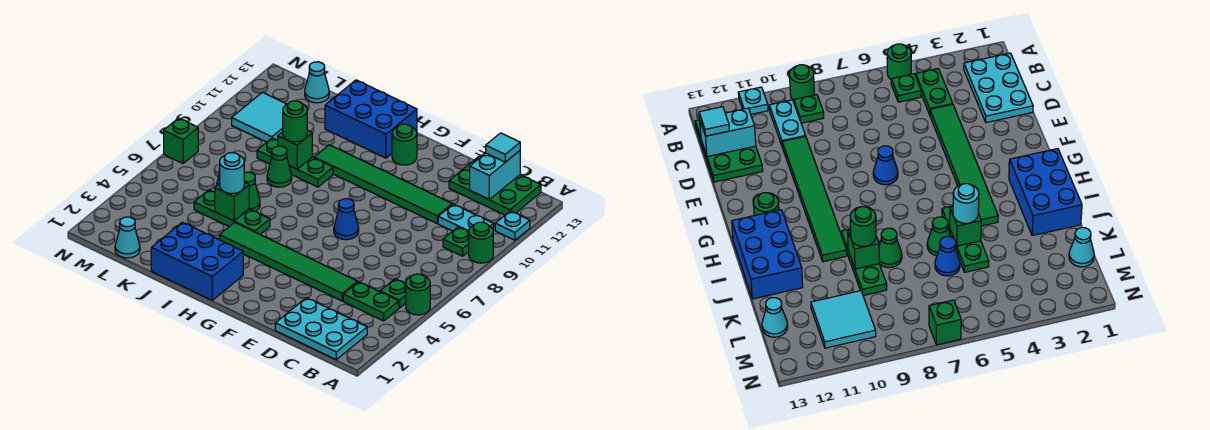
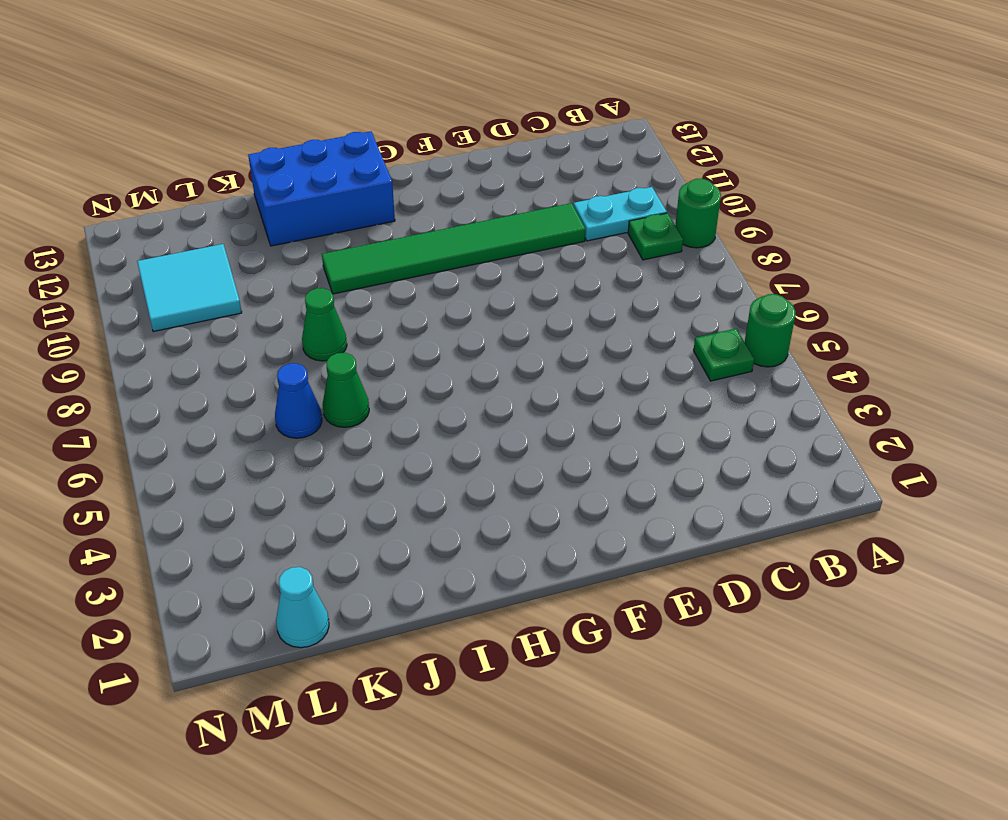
none -> cyan 1x1 plate [495,211,530,240]
none -> cyan 2x3 plate [275,298,367,360]
none -> green 1x2 plate [343,282,399,321]
none -> green 2x3 plate [449,156,541,215]

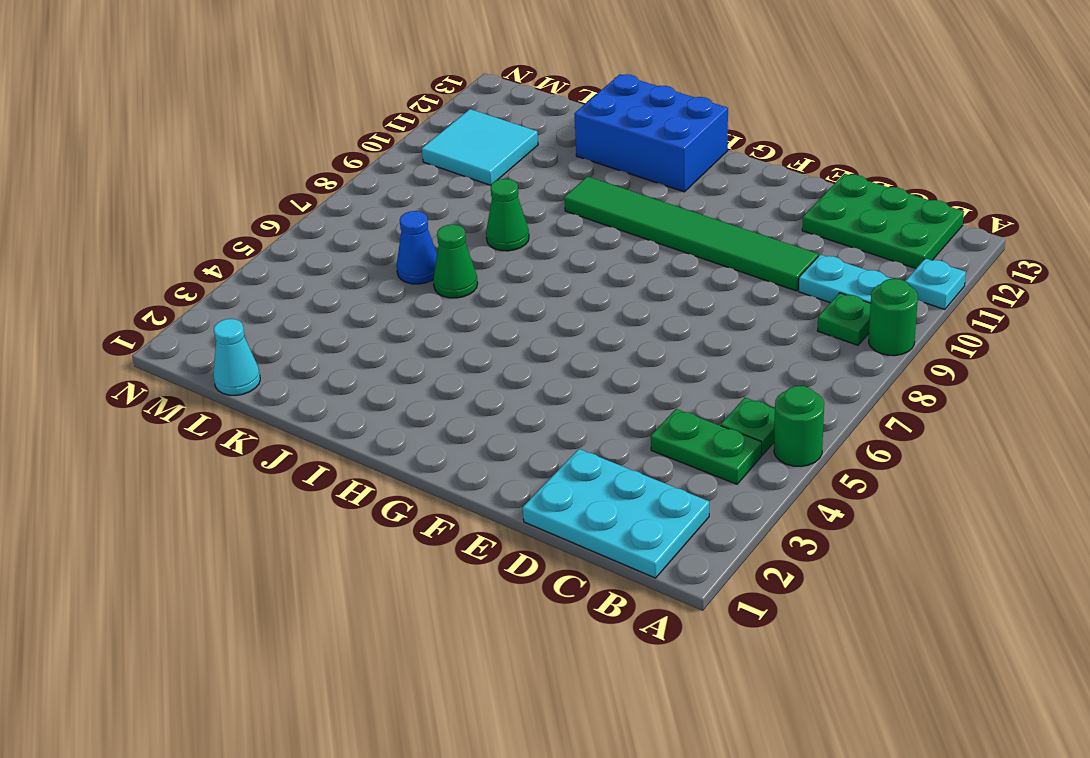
none -> green 1x6 tile [219,223,358,301]
none -> blue 1x1 cone [334,199,359,240]
none -> green 1x1 round brick [392,124,417,165]
none -> blue 2x3 brick [151,222,243,300]

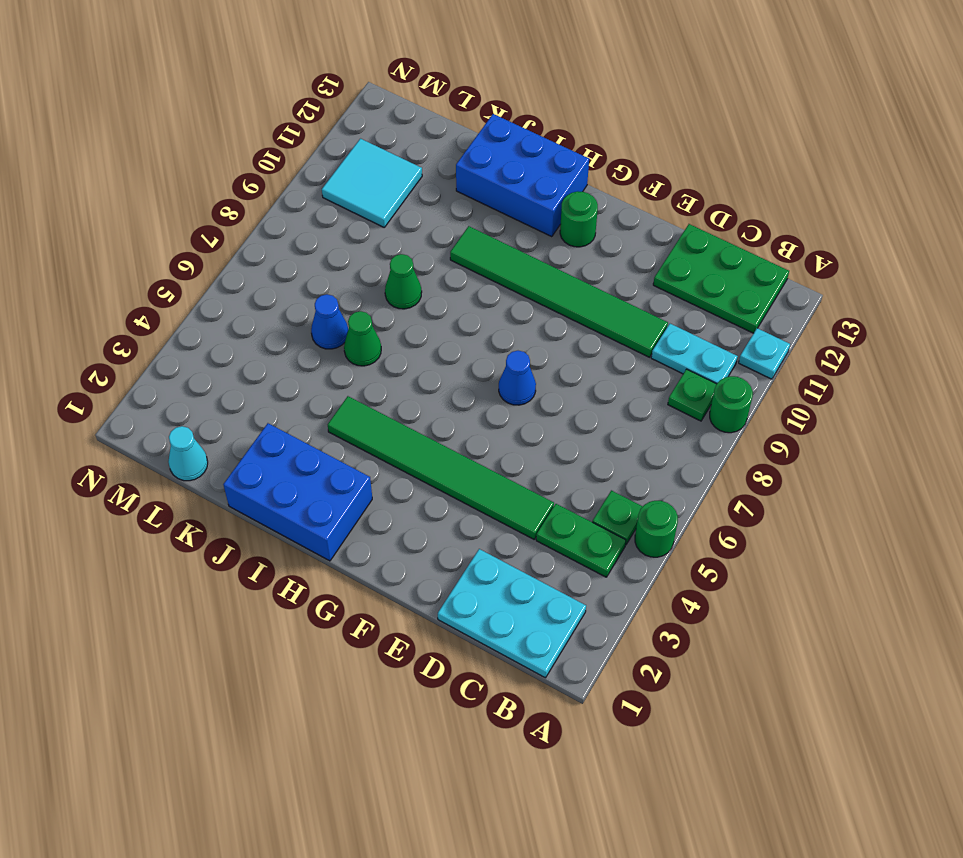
none -> green 1x3 plate [194,190,270,235]
none -> green 1x3 plate [257,138,333,187]
none -> cyan 1x1 cone [305,62,329,103]
none -> green 1x1 brick [164,118,198,163]

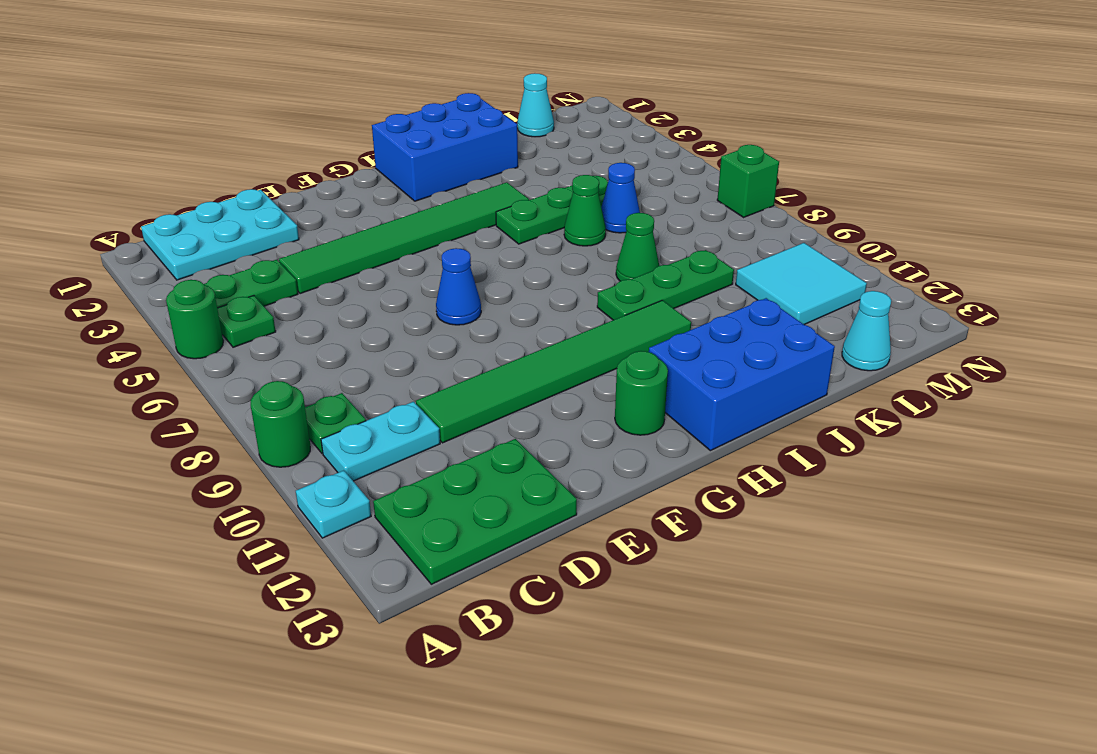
none -> cyan 1x2 brick [470,151,520,200]
none -> green 1x1 brick [215,182,249,221]
none -> green 1x1 brick [278,131,312,169]
none -> cyan 1x1 tile [486,133,520,162]

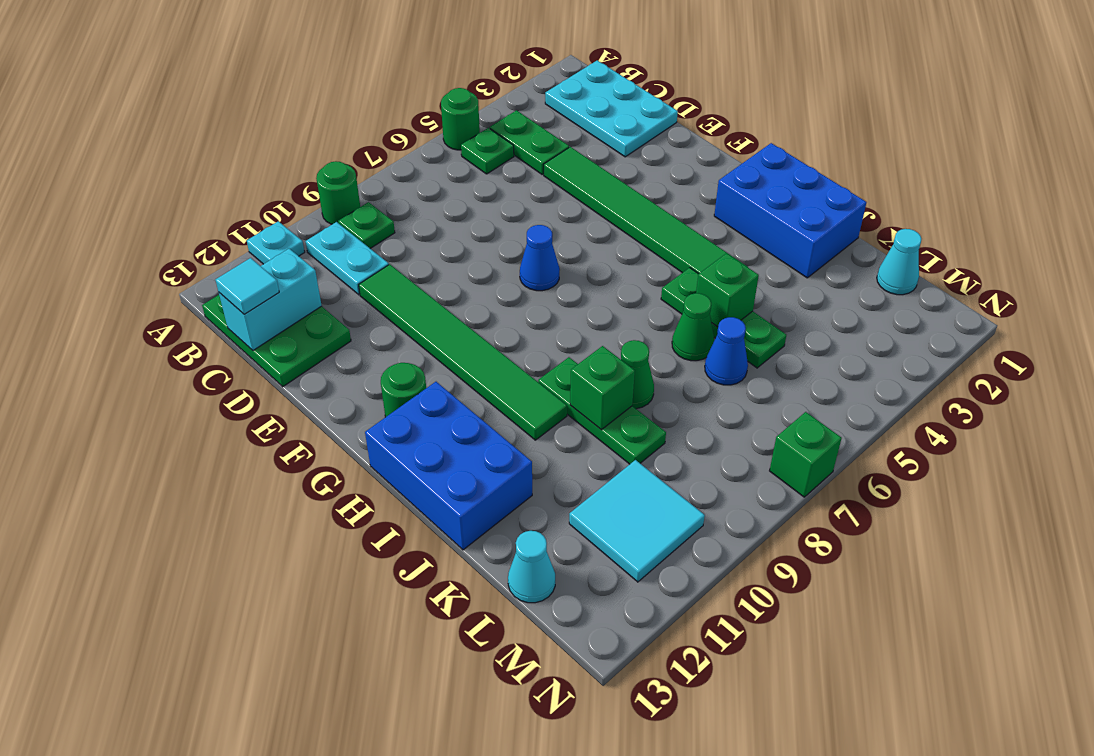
none -> cyan 1x1 round brick [219,153,244,194]
none -> green 1x1 round brick [283,101,307,142]

